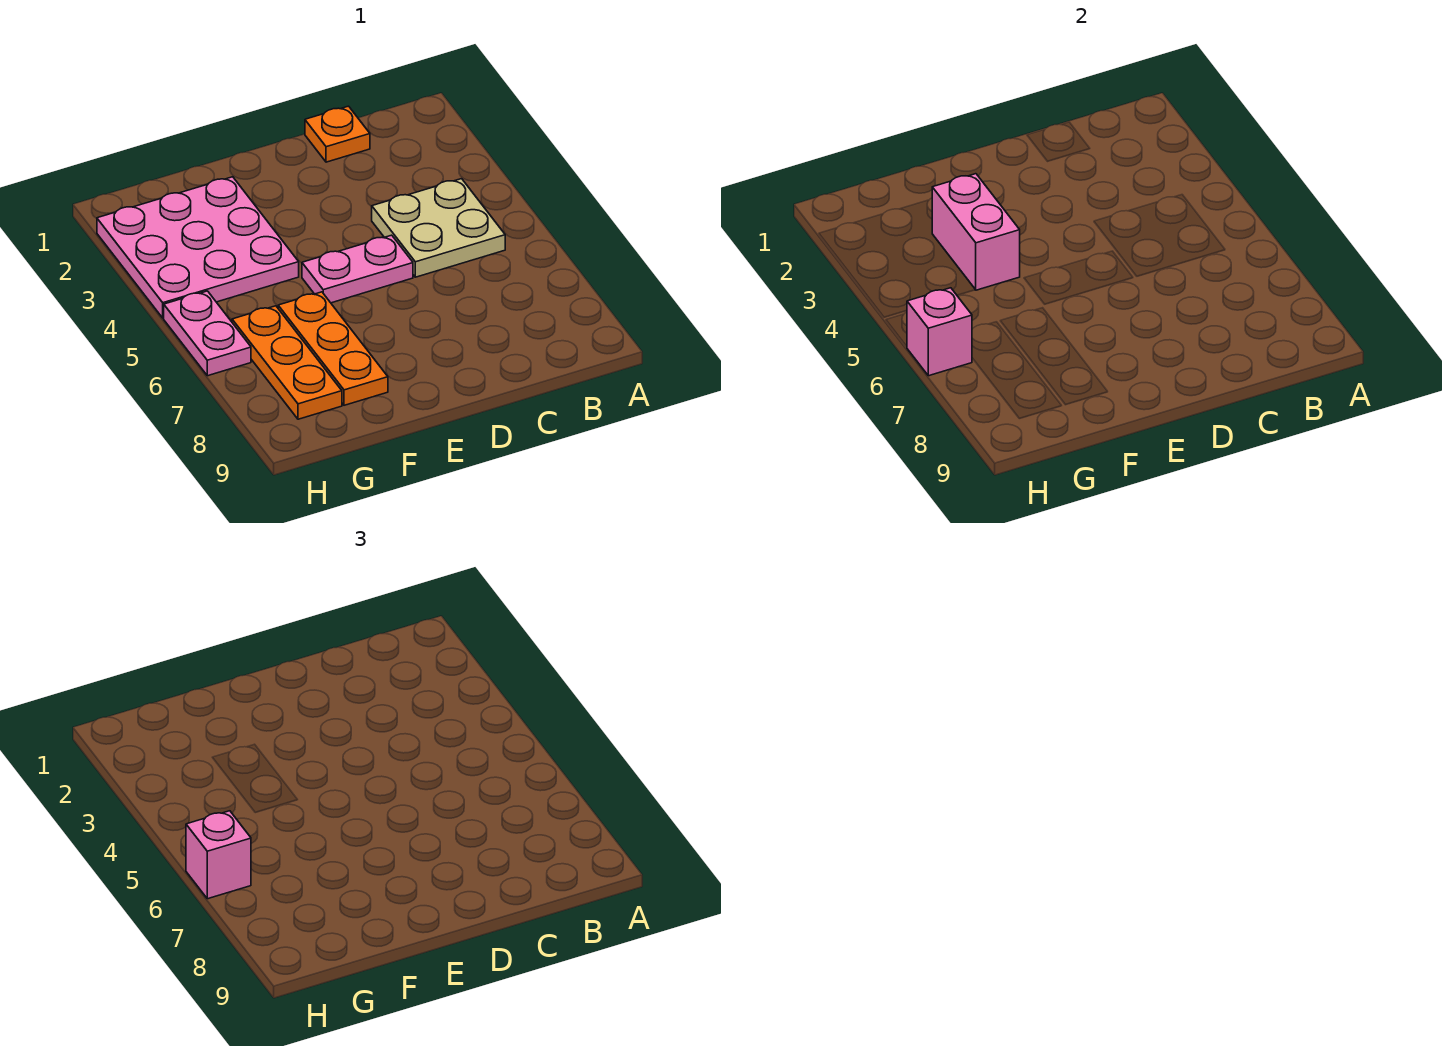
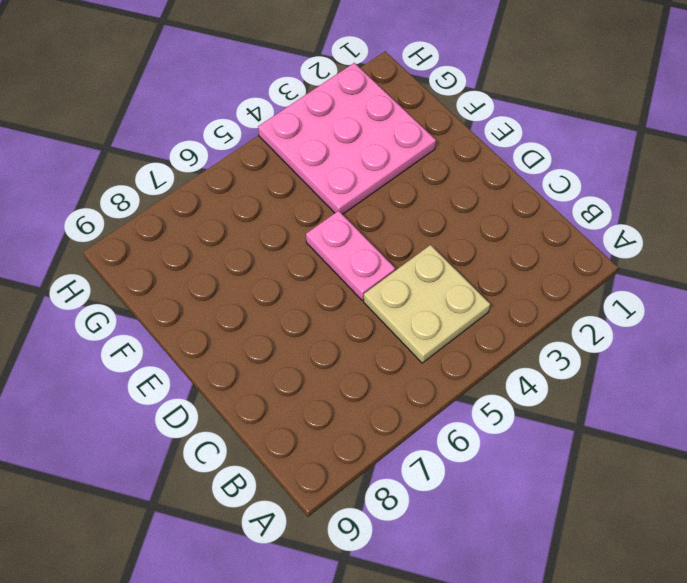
none -> orange 1x1 plate [305,106,370,162]
none -> orange 1x3 plate [278,292,388,405]

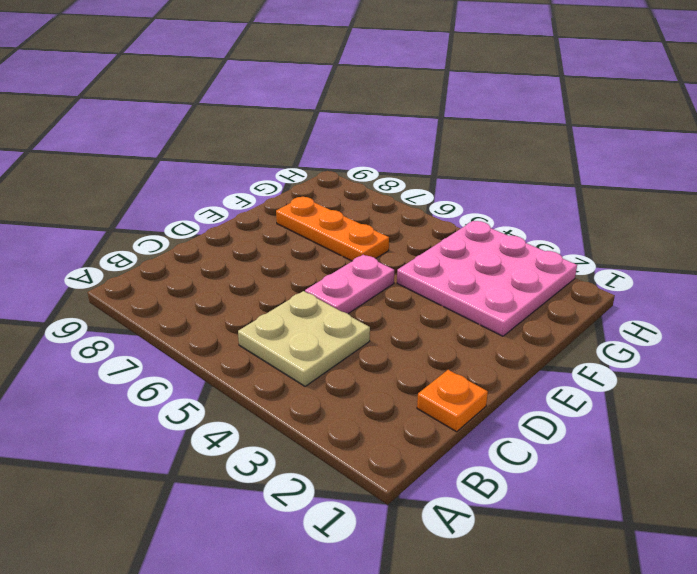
none -> orange 1x3 plate [232,306,342,419]
none -> pink 1x2 plate [164,291,251,376]

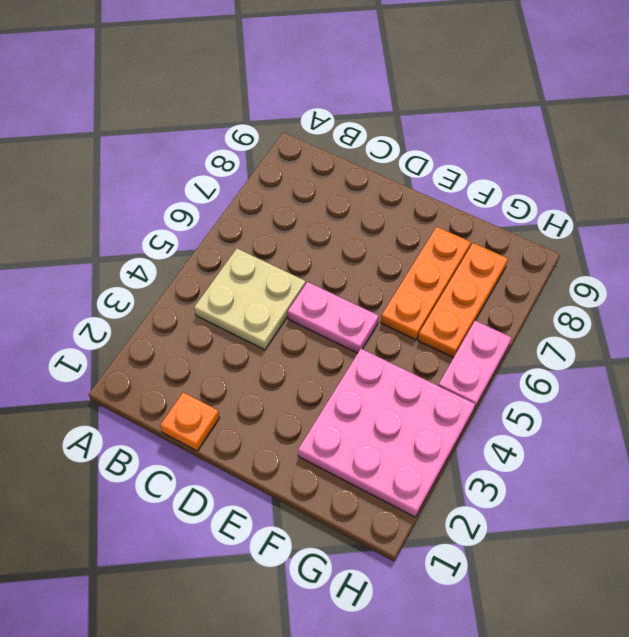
none -> pink 1x2 brick [932,174,1020,290]
none -> pink 1x1 brick [907,288,972,376]

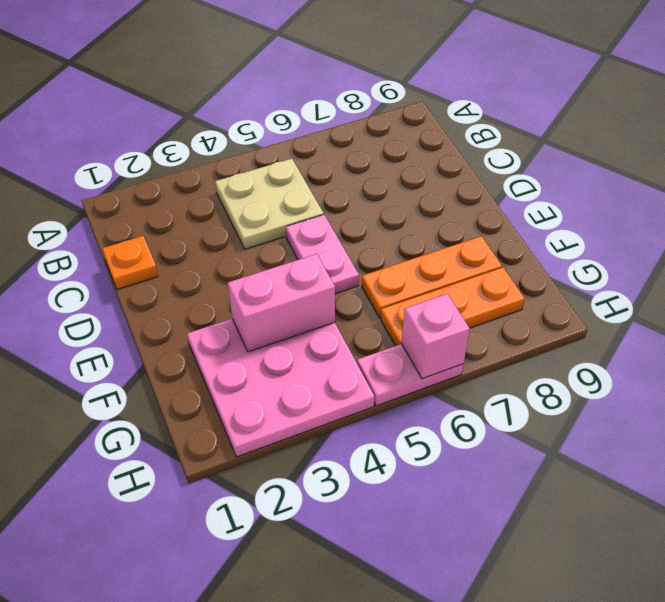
none -> pink 1x1 brick [186,811,251,899]

